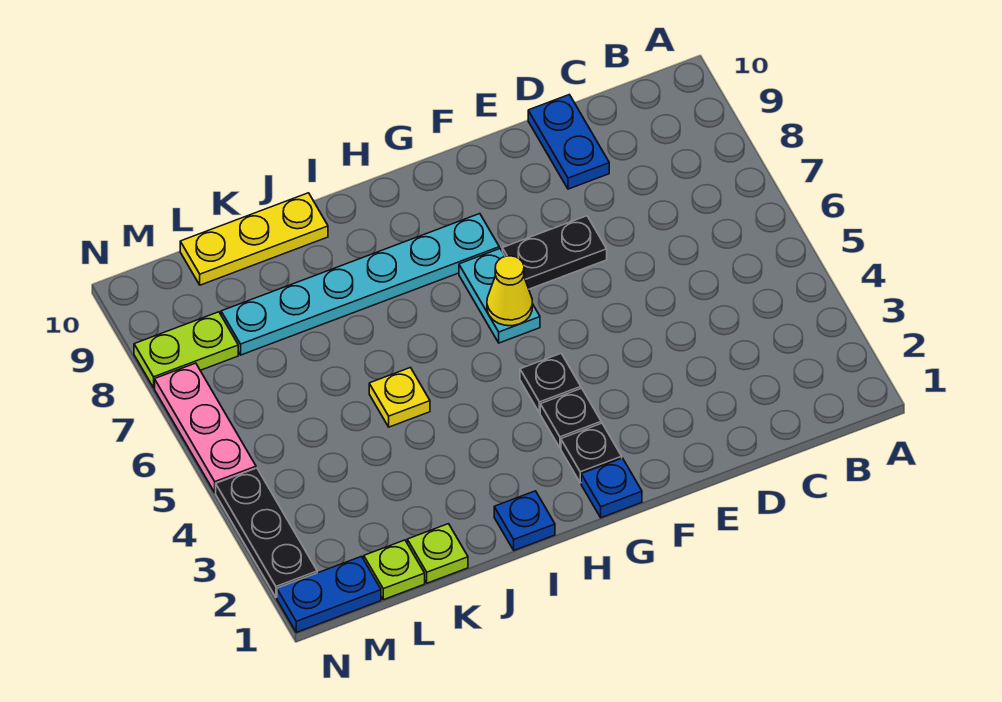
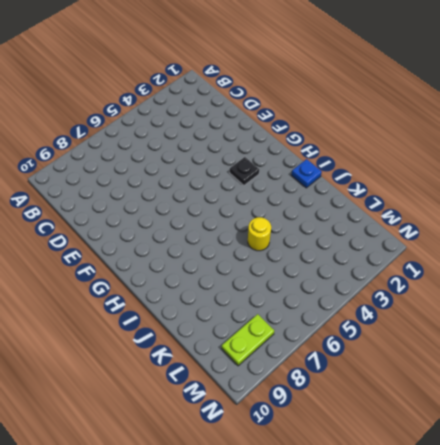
yellow 1x1 round brick [248,217,271,251] -> yellow 1x1 plate [369,368,430,427]
lime 1x2 plate [222,314,274,366] -> lime 1x2 plate turned to [134,312,238,388]
none -> blue 1x2 plate [528,95,609,189]
none -> black 1x2 plate [502,216,607,289]
none -> blue 1x1 plate [581,458,642,518]

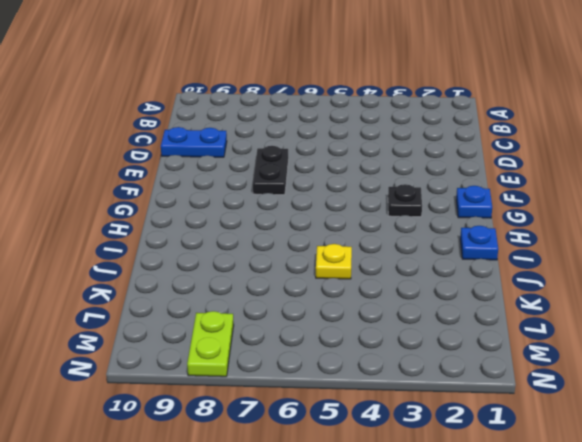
none -> black 1x1 plate [561,423,622,483]
none -> black 1x1 plate [520,354,581,413]
none -> cyan 1x2 plate [459,249,540,343]

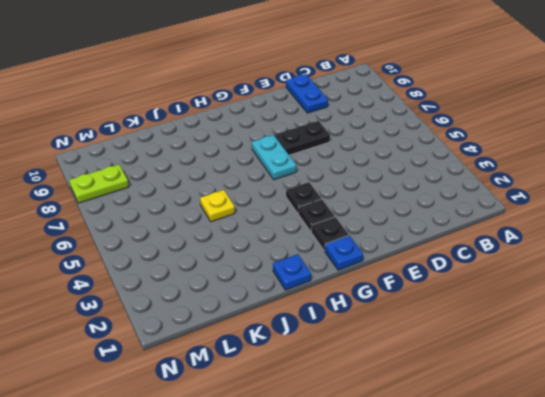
none -> cyan 1x6 plate [221,214,499,355]
none -> yellow 1x3 plate [180,193,328,285]
none -> lime 1x1 plate [407,524,468,583]

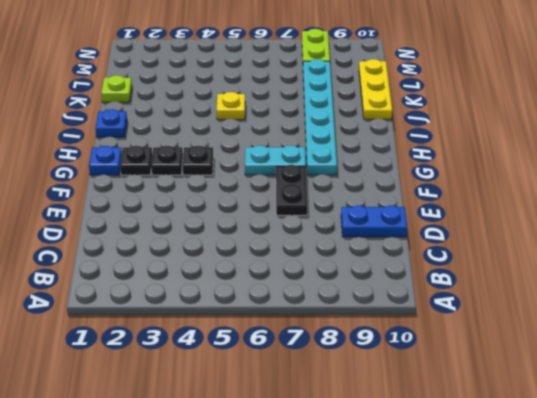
none -> lime 1x1 plate [364,540,425,600]
none -> blue 1x2 plate [277,556,381,632]
none -> black 1x3 plate [216,468,317,597]

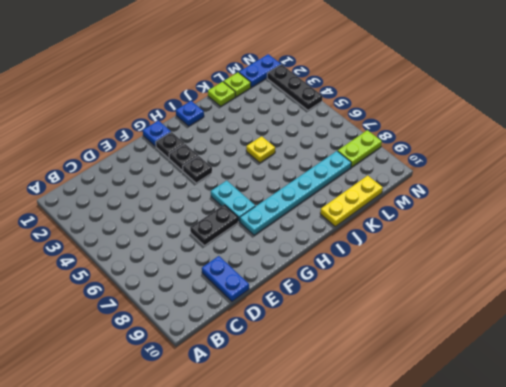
none -> pink 1x3 plate [155,363,256,493]
none -> yellow 1x1 cone [487,256,532,326]

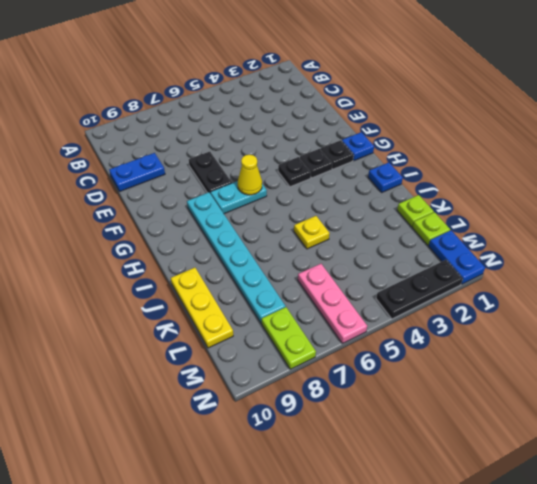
pink 1x3 plate [298,264,367,343] -> pink 1x3 plate turned to [155,363,256,493]

